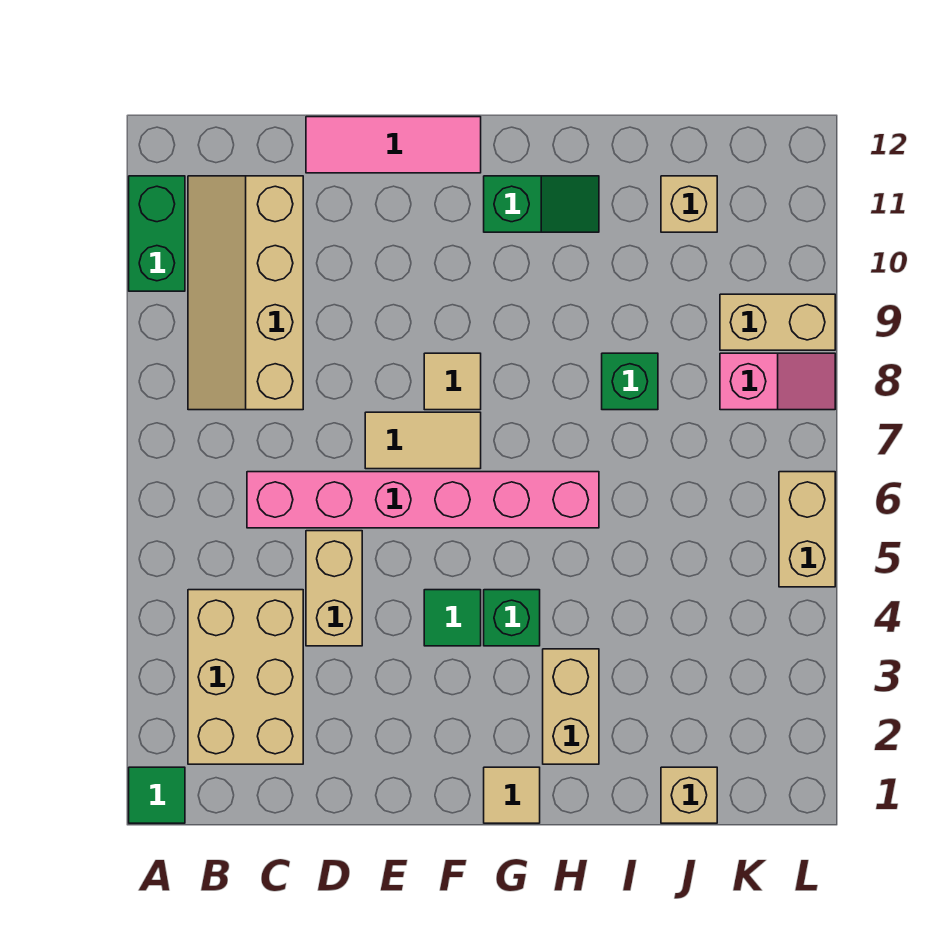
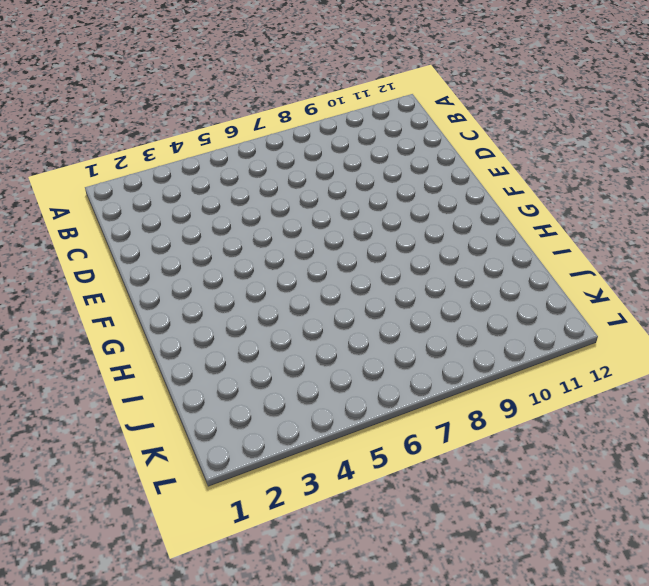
none -> green 1x1 tile [129,767,185,823]
none -> green 1x2 brick [129,176,185,291]
none -> tan 2x3 brick [188,590,303,764]

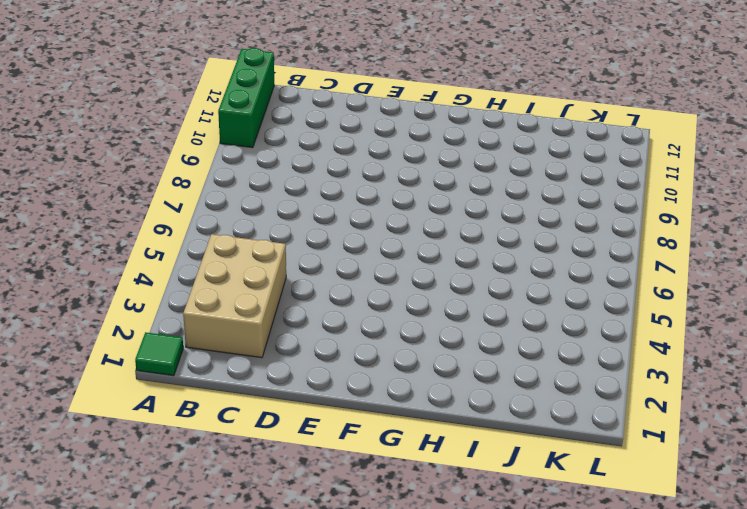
green 1x3 brick [218,48,274,148] -> green 1x2 brick [129,176,185,291]
none -> tan 2x4 slope [188,176,303,410]
none -> pink 1x6 brick [247,472,599,528]
none -> tan 1x2 brick [306,531,362,646]

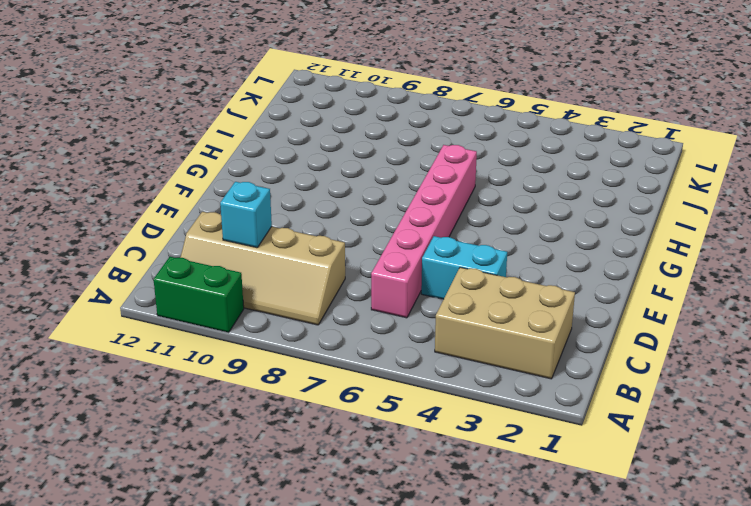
cyan 1x1 brick [220,182,272,248] -> none
cyan 1x2 brick [421,236,507,299] -> tan 1x2 brick [306,531,362,646]
none -> green 1x1 tile [129,767,185,823]
none -> pink 1x3 tile [306,117,481,173]
none -> tan 1x2 tile [365,412,481,469]

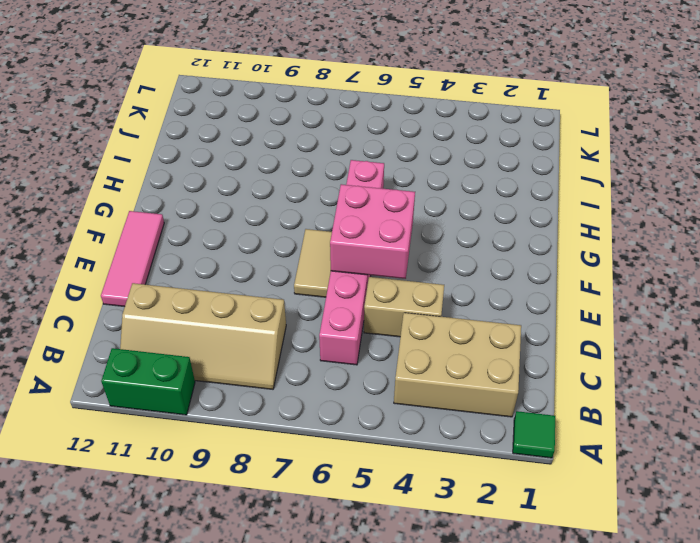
pink 2x2 brick [330,184,415,279] -> none
none -> green 1x1 tile [424,590,481,646]
none -> tan 1x1 tile [424,353,481,410]
none -> tan 1x1 tile [484,767,540,823]

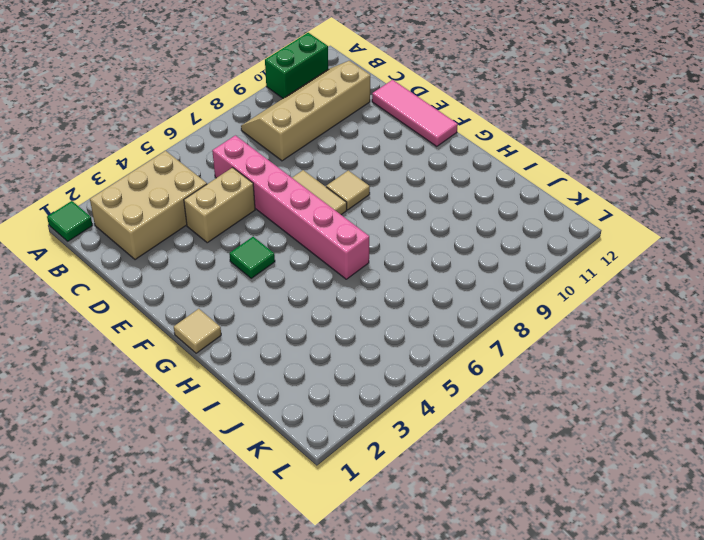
none -> green 1x1 brick [484,590,540,646]
none -> green 1x2 slope [484,176,599,232]
none -> tan 1x2 brick [543,649,599,764]

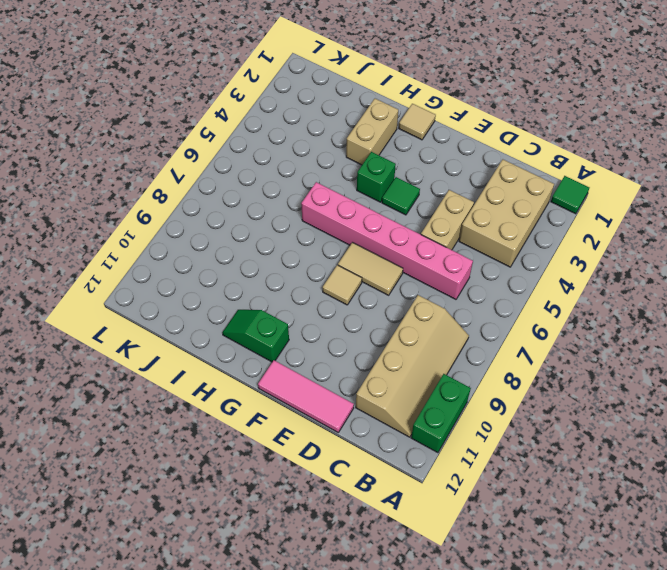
none -> green 1x1 brick [602,353,658,410]
none -> tan 1x1 brick [661,767,717,823]
none -> tan 1x1 brick [661,176,717,232]

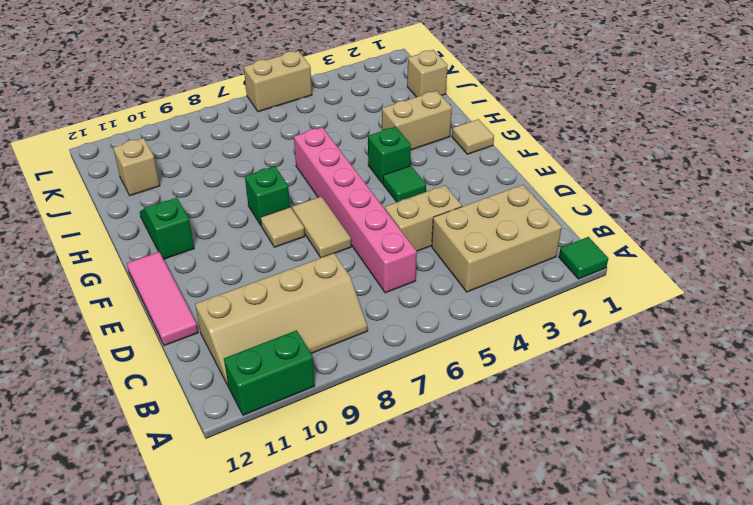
green 1x1 brick [245,166,290,225] -> green 1x1 brick moved to [602,353,658,410]
none -> pink 1x2 slope [720,353,835,410]
none -> tan 1x2 brick [720,294,835,350]

